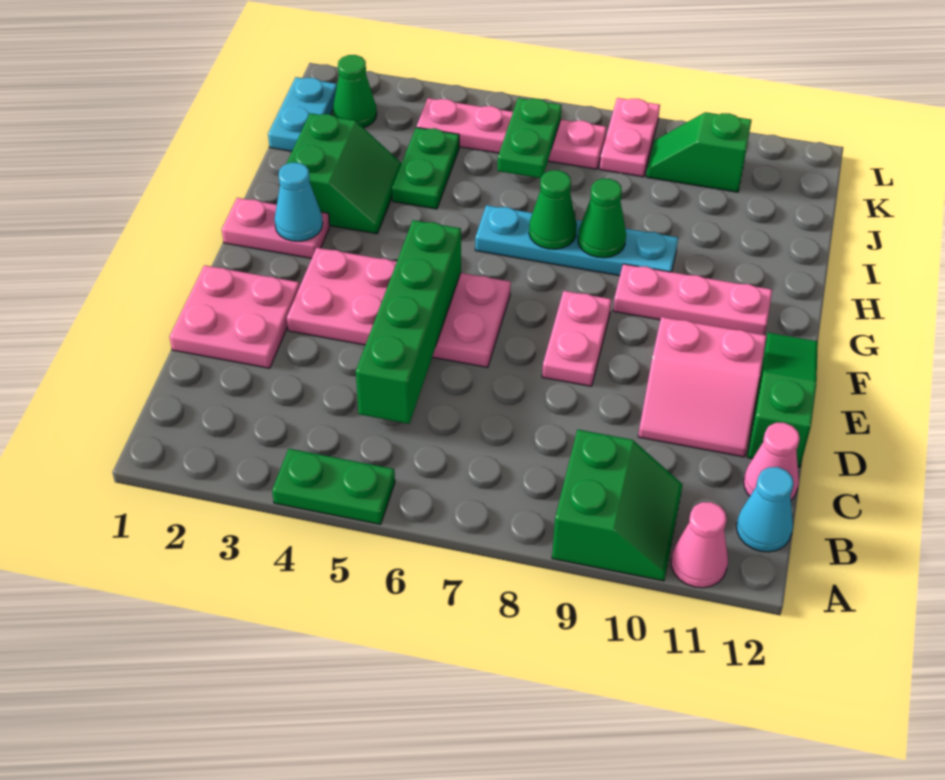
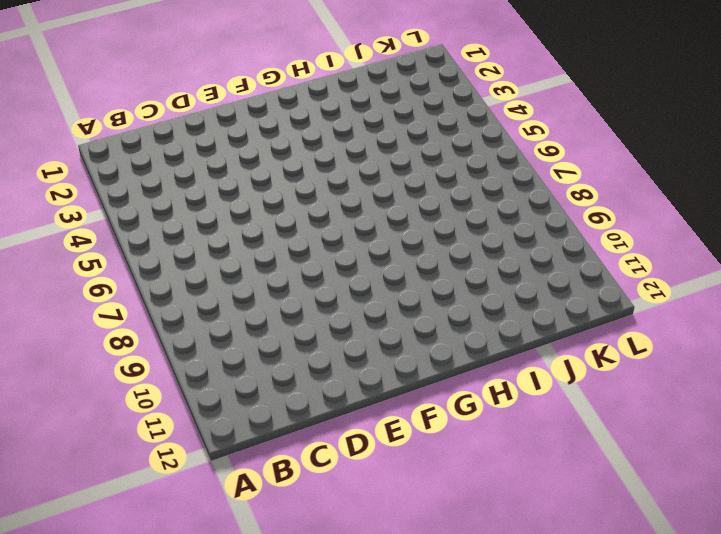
none -> green 1x2 plate [272,449,395,524]
none -> green 2x2 slope [552,430,683,581]
none -> pink 1x1 cone [671,502,728,588]

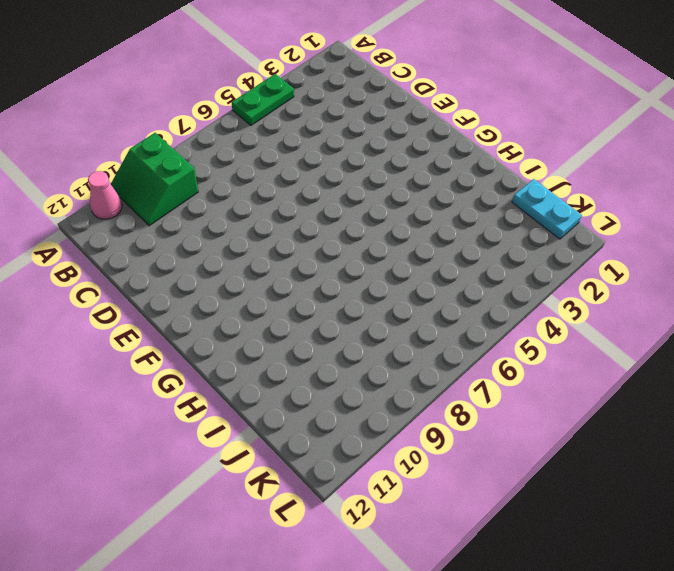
none -> cyan 1x1 cone [737,467,794,552]
none -> pink 1x1 cone [744,423,800,500]
none -> pink 2x2 plate [170,265,300,368]

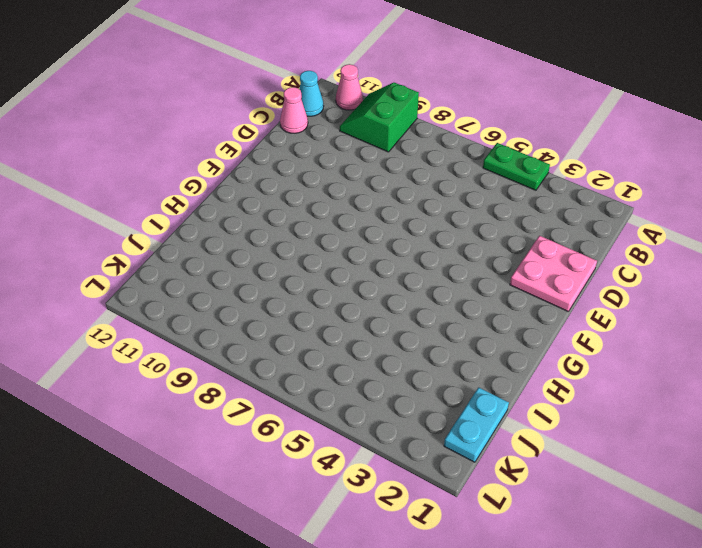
none -> pink 2x2 slope [638,317,767,457]
none -> green 1x3 slope [747,333,818,467]
none -> pink 2x4 plate [287,248,511,367]

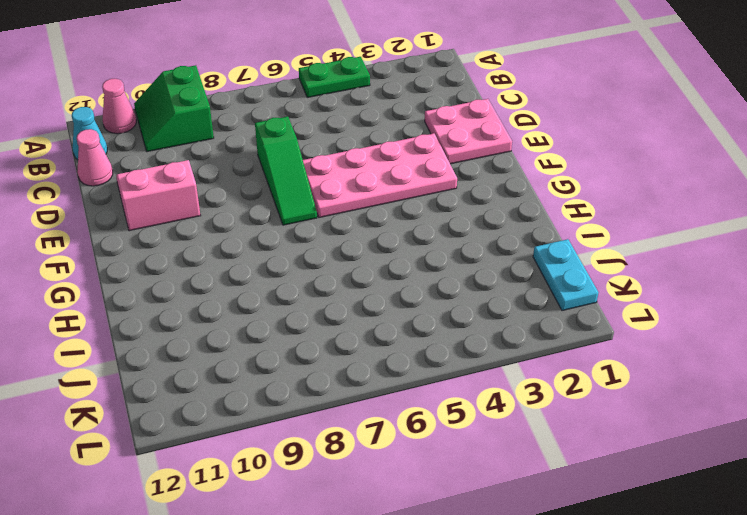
green 1x3 slope [255,117,317,225] -> green 1x3 slope moved to [747,333,818,467]
none -> pink 1x2 plate [542,291,612,386]
none -> pink 1x2 plate [222,198,330,259]
none -> pink 1x3 plate [613,264,772,335]

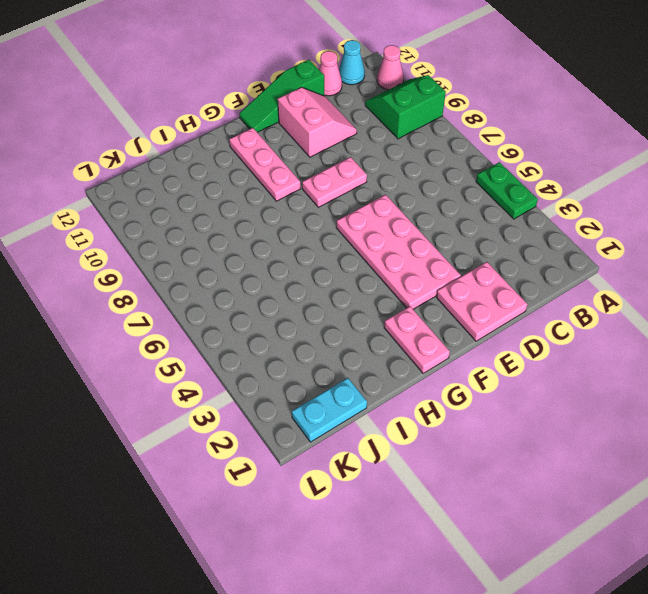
none -> green 2x2 slope [286,113,402,234]
none -> cyan 1x4 plate [475,205,678,276]
none -> green 1x2 plate [392,127,459,209]

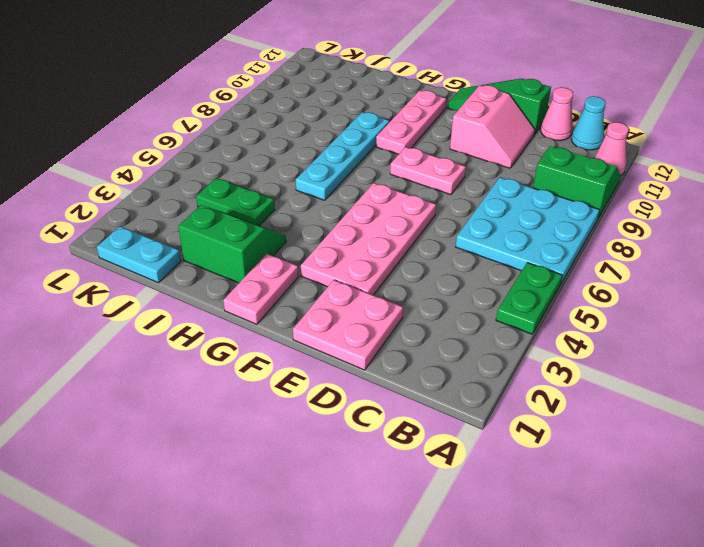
cyan 3x3 plate [456,177,600,283] -> none
none -> green 1x1 cone [333,55,377,128]
none -> pink 1x4 plate [417,98,607,169]
none -> pink 1x2 plate [600,98,660,177]

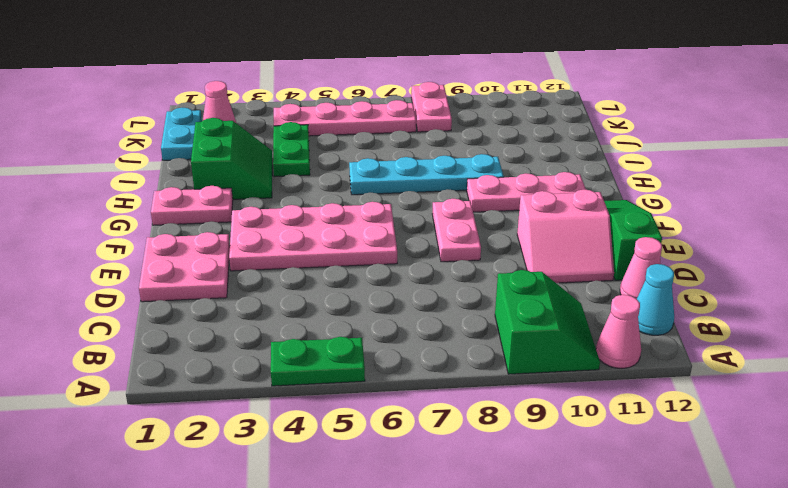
pink 1x1 cone [203,81,236,123] -> green 1x1 cone [333,55,377,128]
none -> green 1x2 slope [646,112,752,192]
none -> green 1x4 brick [356,220,461,424]
none -> cyan 1x1 cone [275,163,323,241]

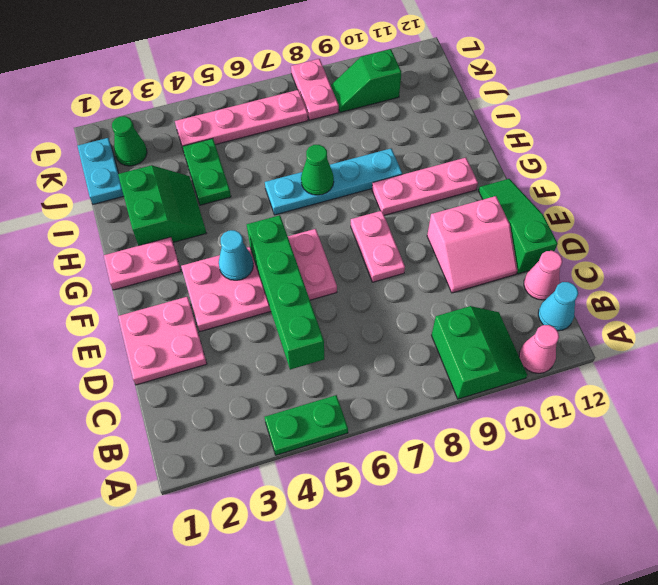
cyan 1x1 cone [219,230,253,280] -> cyan 1x1 cone moved to [275,163,323,241]
none -> green 1x1 cone [578,179,626,258]
none -> green 1x2 plate [498,98,562,178]

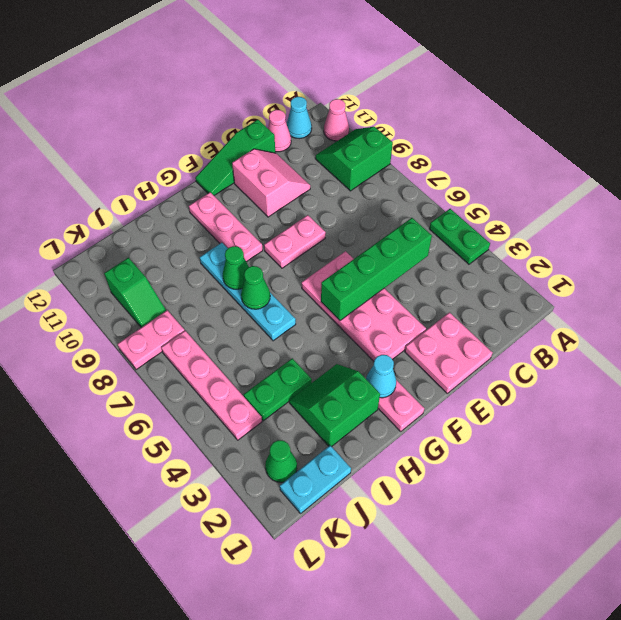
none -> green 1x2 plate [498,98,562,178]

